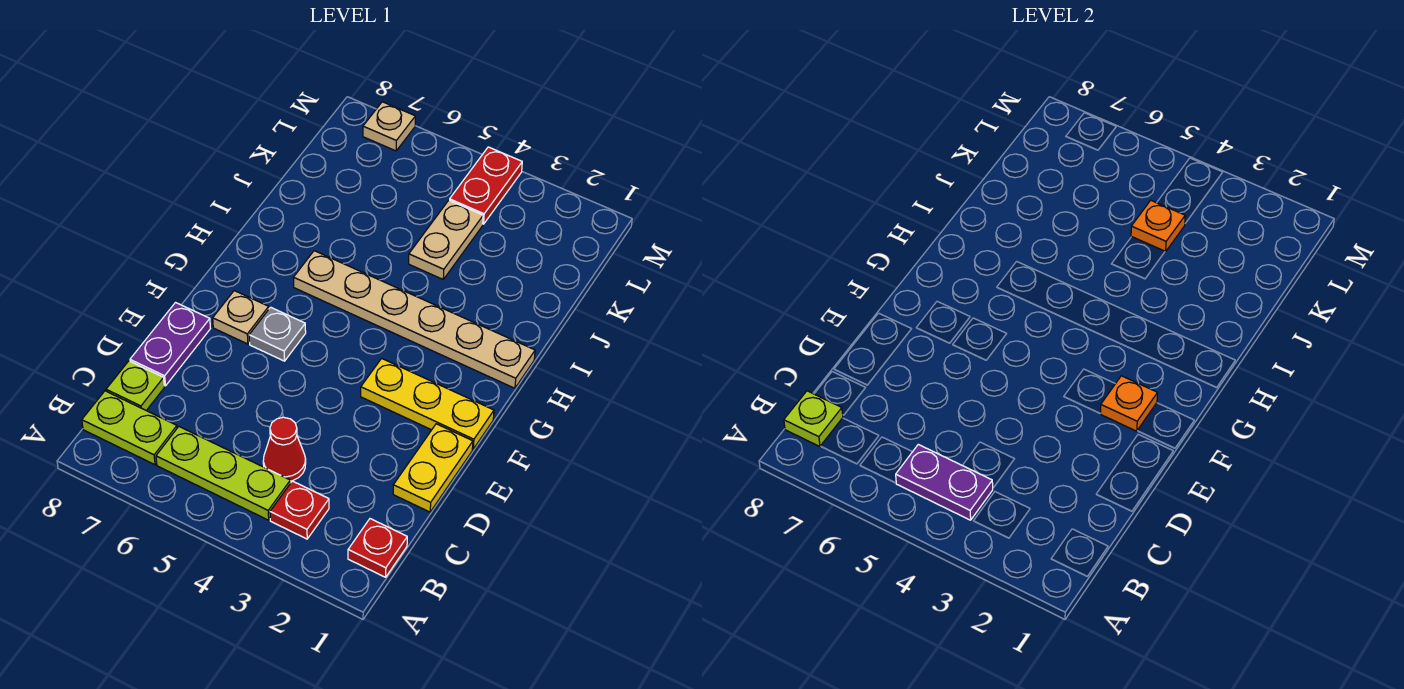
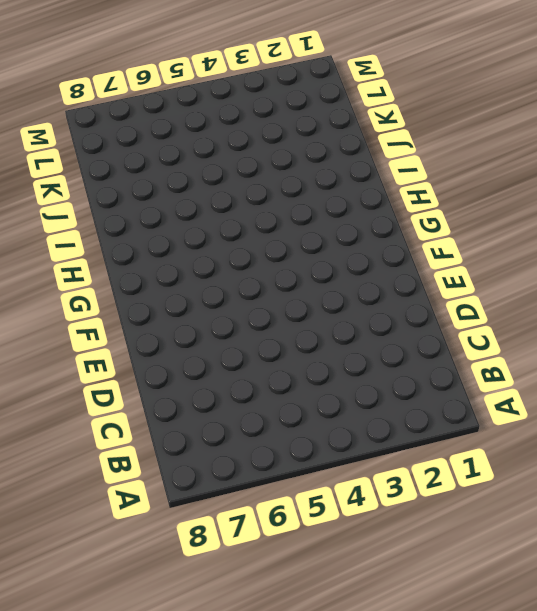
none -> red 1x1 plate [348,519,407,577]
none -> red 1x1 plate [270,481,329,539]
none -> lime 1x3 plate [156,427,290,520]

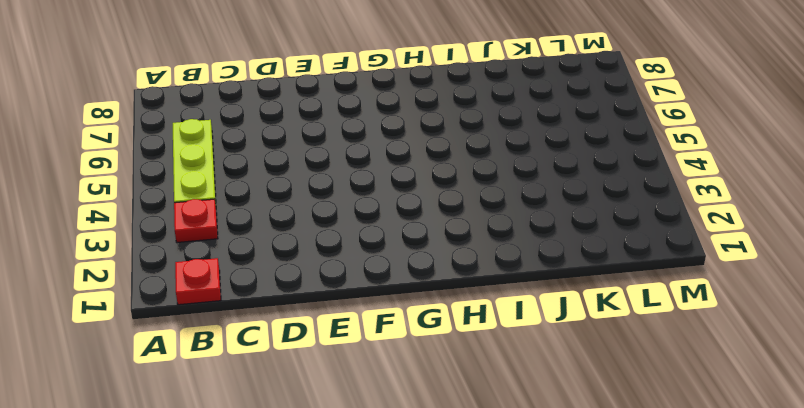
none -> lime 1x2 plate [82,391,177,465]
none -> red 1x1 cone [263,417,306,481]
none -> lime 1x1 plate [106,361,164,410]

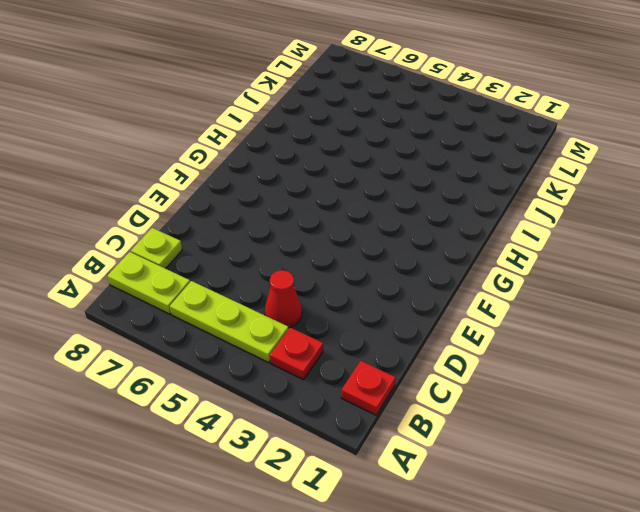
none -> yellow 1x2 plate [393,424,473,512]
none -> purple 1x2 plate [130,303,210,386]
none -> yellow 1x3 plate [361,358,494,449]

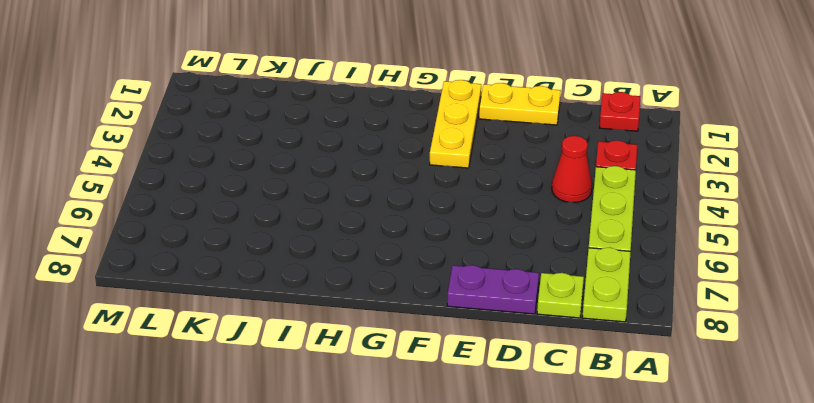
none -> grey 1x1 plate [249,307,306,361]
none -> tan 1x1 plate [213,291,269,344]
none -> tan 1x6 plate [293,251,535,388]

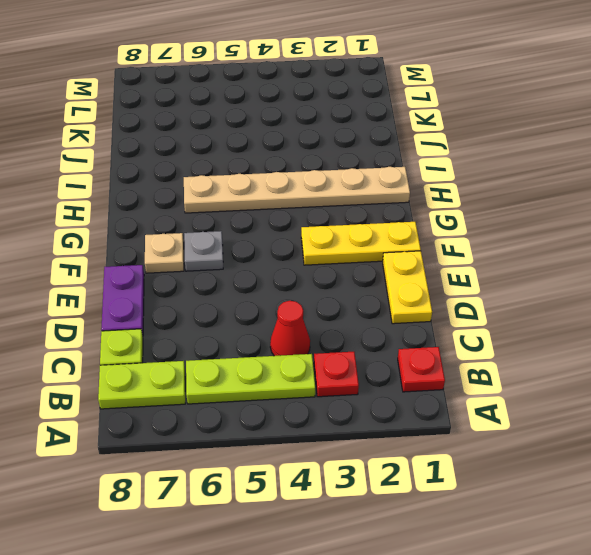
none -> tan 1x2 plate [409,200,483,279]
none -> red 1x2 plate [450,147,522,224]
none -> tan 1x1 plate [363,102,415,151]

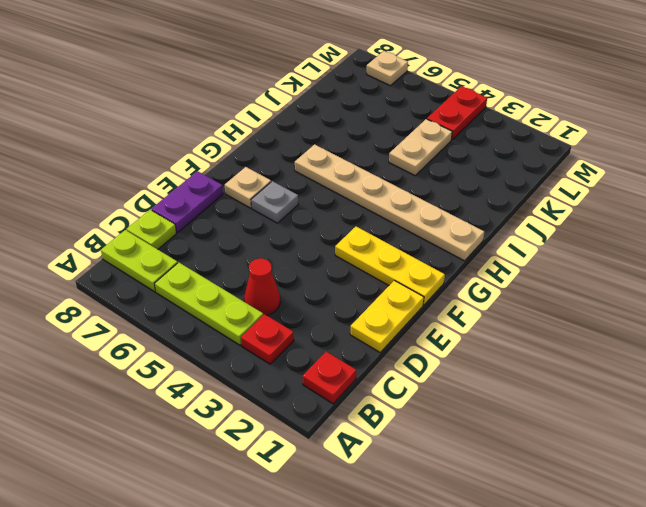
none -> purple 1x2 plate [896,444,993,520]
none -> lime 1x1 plate [784,391,843,447]
none -> orange 1x1 plate [1101,376,1157,431]

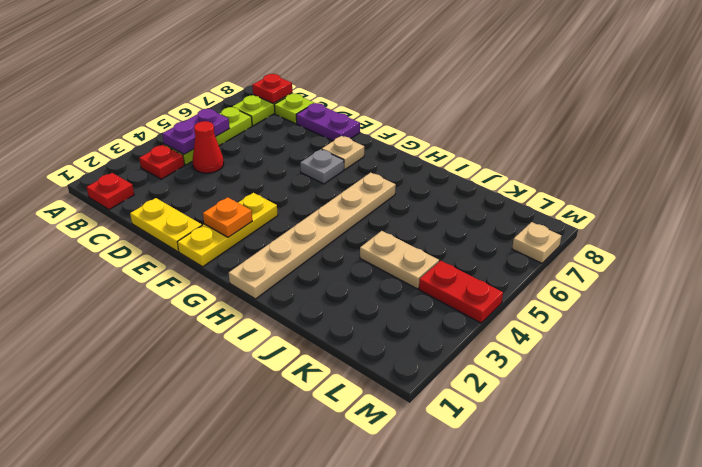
red 1x1 plate [252,74,292,103] -> lime 1x1 plate [784,391,843,447]
none -> orange 1x1 plate [1131,200,1185,252]

